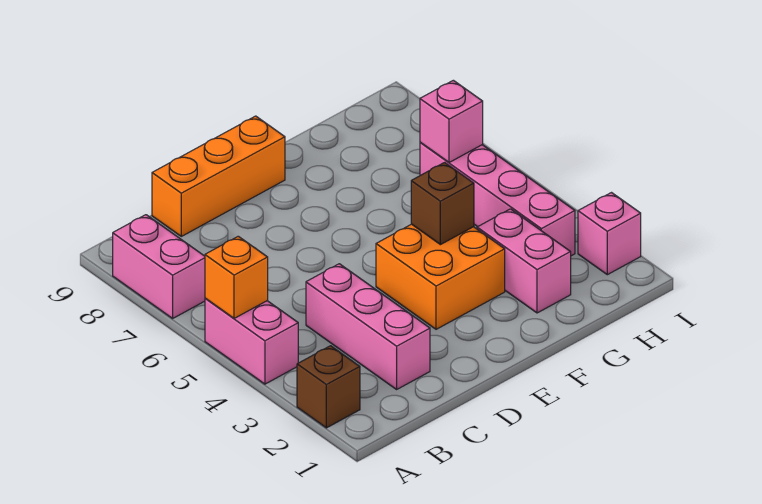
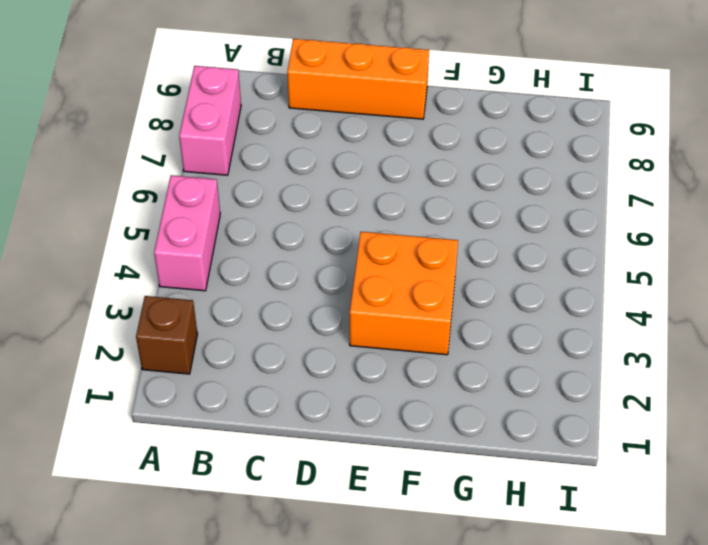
none -> pink 1x3 brick [306,264,430,389]
none -> pink 1x2 brick [477,209,571,313]
none -> pink 1x4 brick [420,142,575,256]

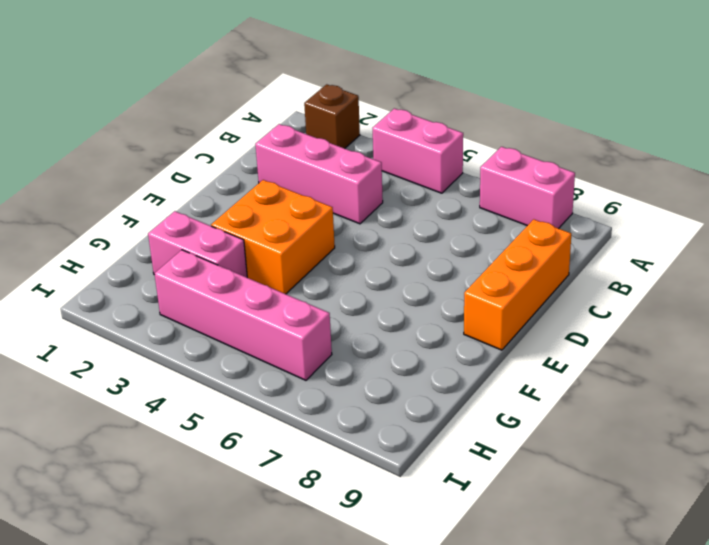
none -> pink 1x1 brick [578,193,641,275]
none -> orange 1x1 brick [205,236,268,318]
none -> brown 1x1 brick [411,162,474,245]

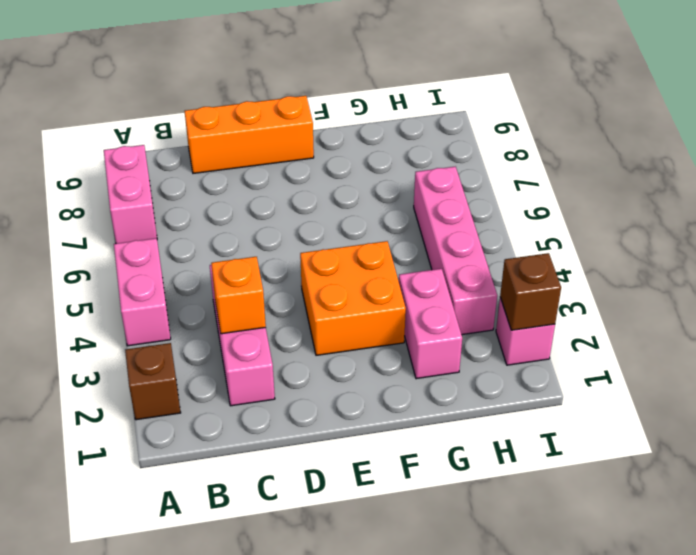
orange 1x1 brick [211,257,266,334] -> orange 1x1 brick moved to [205,236,268,318]
brown 1x1 brick [500,253,561,330] -> brown 1x1 brick moved to [411,162,474,245]
none -> pink 1x1 brick [420,80,483,163]

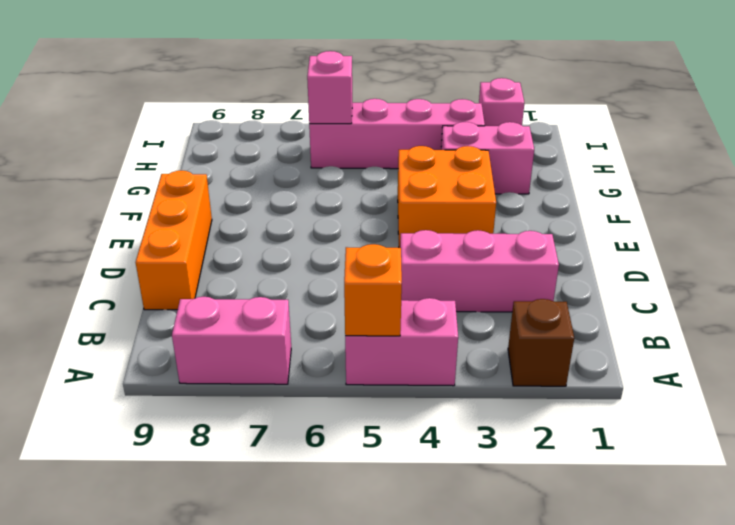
none -> brown 1x1 brick [411,162,474,245]

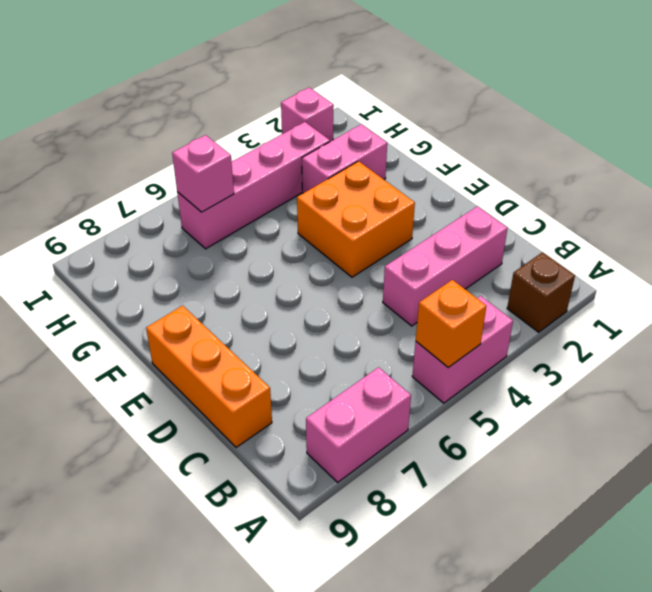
none -> brown 1x1 brick [411,162,474,245]

